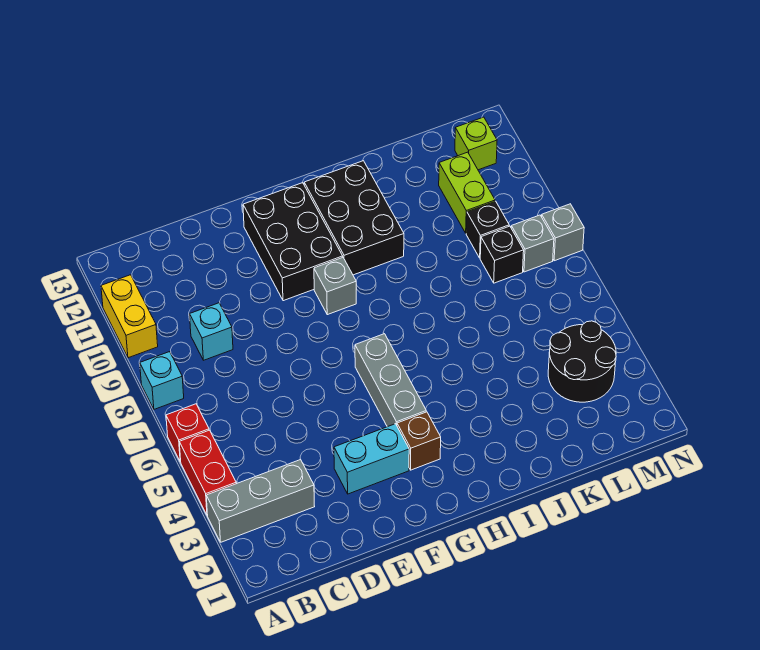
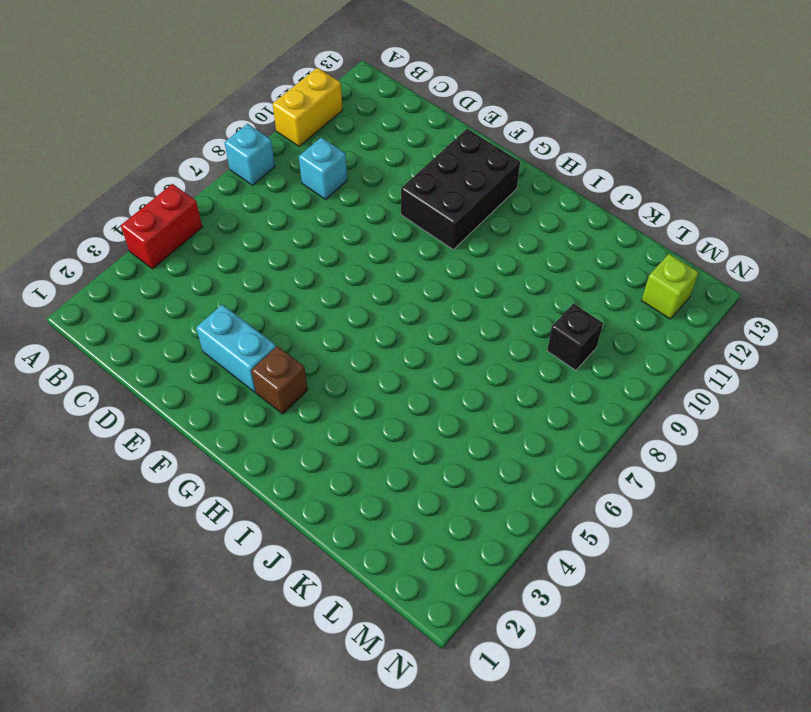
none -> grey 1x3 brick [206,459,315,542]
none -> red 1x1 brick [166,404,209,462]
none -> grey 1x3 brick [355,334,426,427]

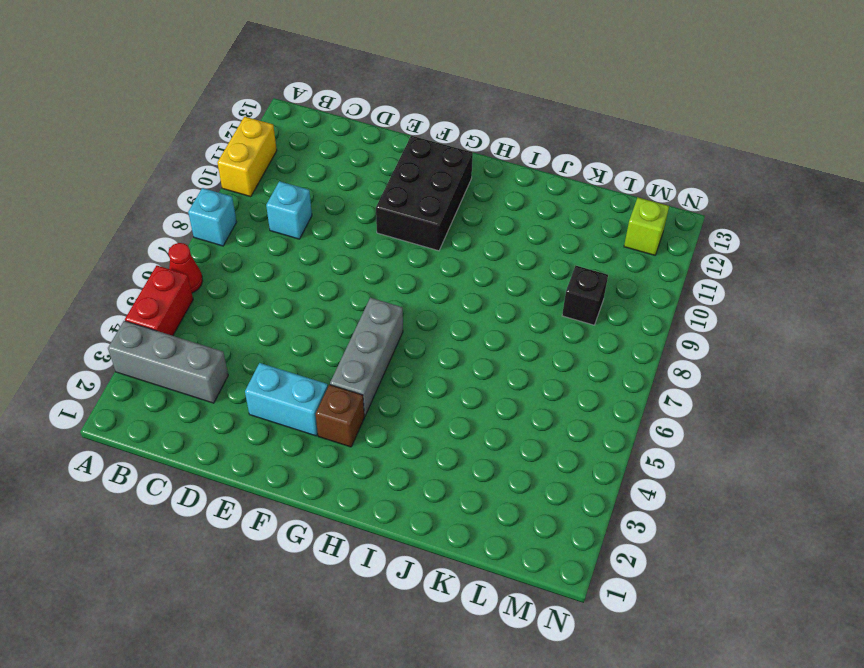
red 1x1 cone [168,243,203,293] -> red 1x1 brick [166,404,209,462]
none -> grey 1x1 brick [314,258,356,315]
none -> black 2x3 brick [304,161,404,275]
none -> black 2x2 round brick [548,321,616,402]

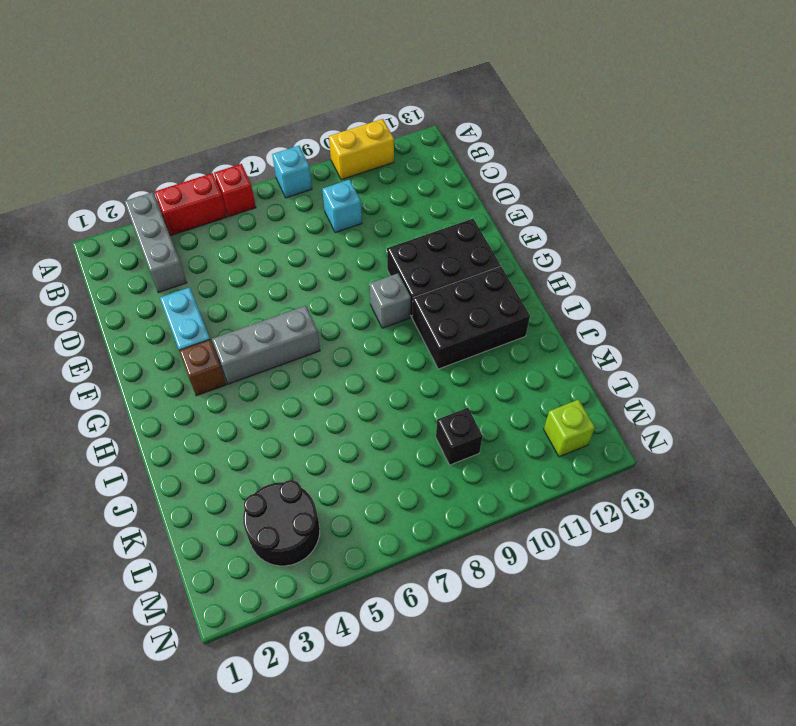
none -> black 1x1 brick [480,226,524,283]
none -> lime 1x2 brick [439,152,495,233]
none -> grey 1x1 brick [511,215,554,272]

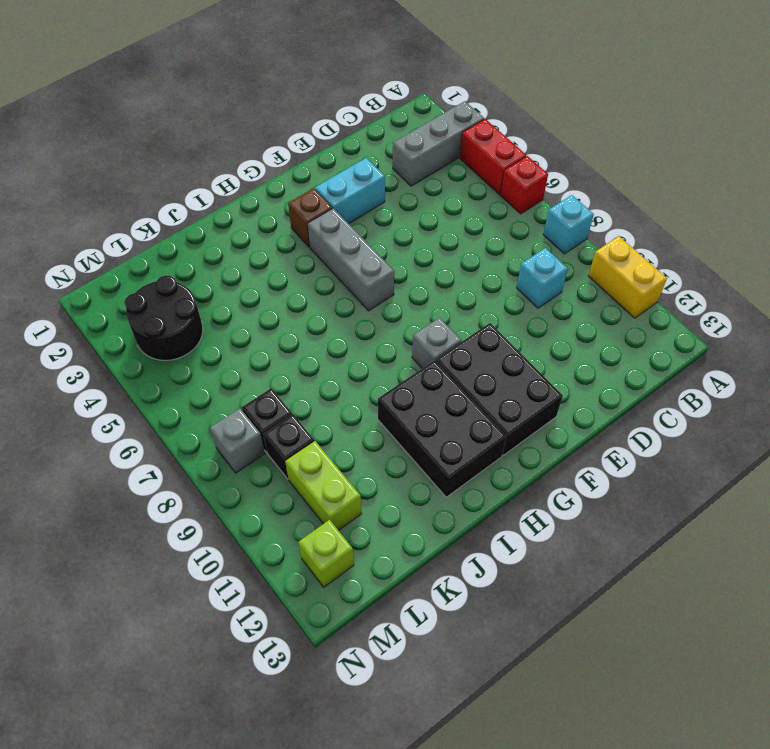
none -> grey 1x1 brick [542,204,584,261]

